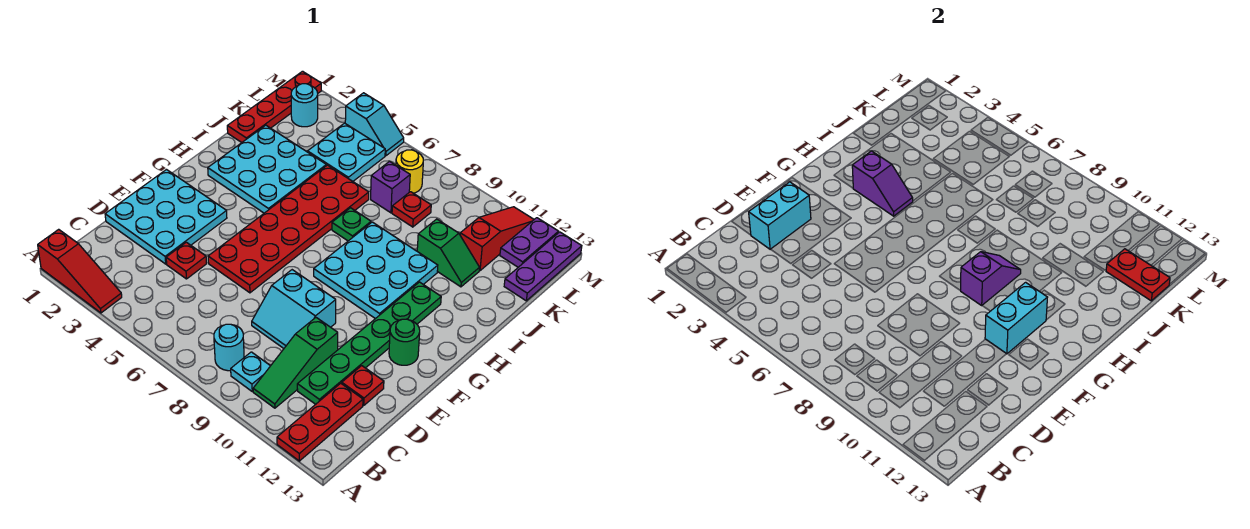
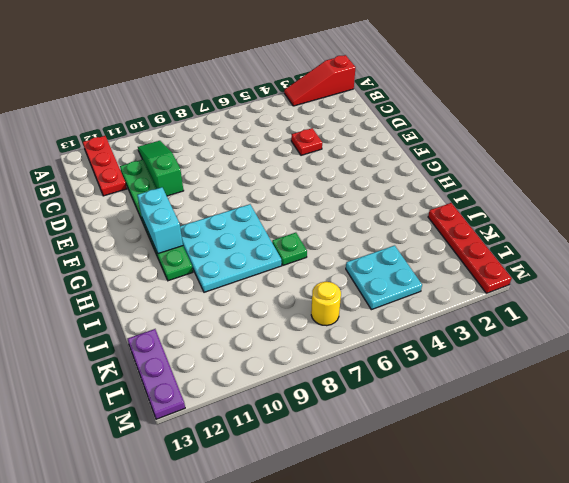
none -> cyan 1x1 round brick [214,324,244,371]
none -> cyan 1x1 plate [231,352,270,391]
none -> cyan 3x3 plate [105,170,227,264]
none -> cyan 2x2 slope [252,270,336,348]

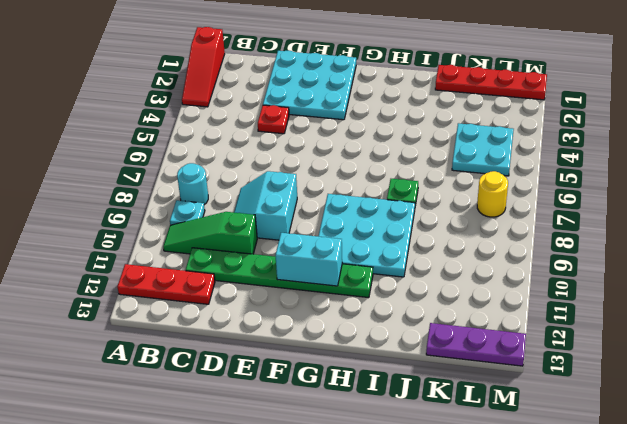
none -> red 1x1 plate [342,366,384,405]
none -> red 2x6 plate [208,165,369,293]
none -> green 1x1 round brick [389,319,420,365]
none -> cyan 3x3 plate [208,125,326,213]

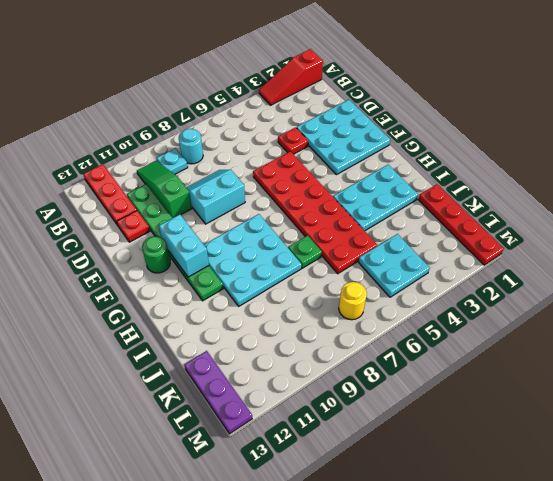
cyan 2x3 plate [333,165,418,231] -> cyan 3x3 plate [208,125,326,213]
none -> green 1x2 slope [417,219,479,287]
none -> purple 1x1 brick [371,162,410,213]
none -> red 1x1 plate [392,192,431,227]
none -> red 1x3 slope [460,207,534,271]

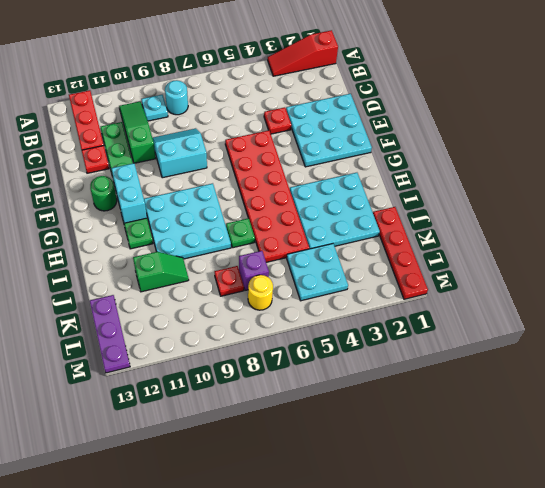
green 1x2 slope [133,252,189,292] -> green 1x2 slope turned to [417,219,479,287]
none -> red 1x3 slope [460,207,534,271]
none -> cyan 1x1 round brick [291,84,318,127]
none -> purple 1x2 plate [500,218,559,267]
none -> cyan 1x2 slope [345,93,404,156]

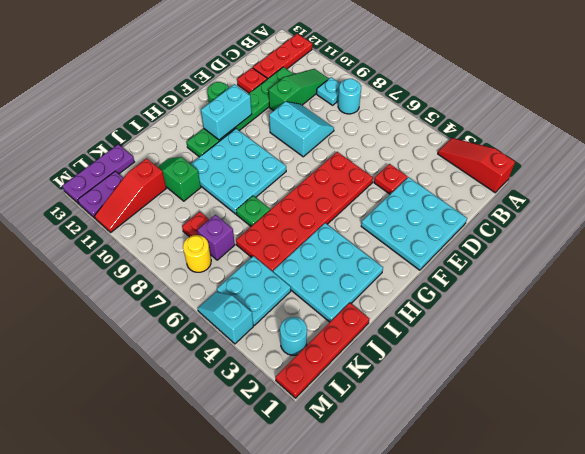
none -> cyan 1x2 brick [749,182,811,249]
none -> purple 1x2 slope [961,252,1021,305]
none -> purple 1x2 slope [852,151,913,216]
none -> red 1x2 plate [1106,249,1170,301]

